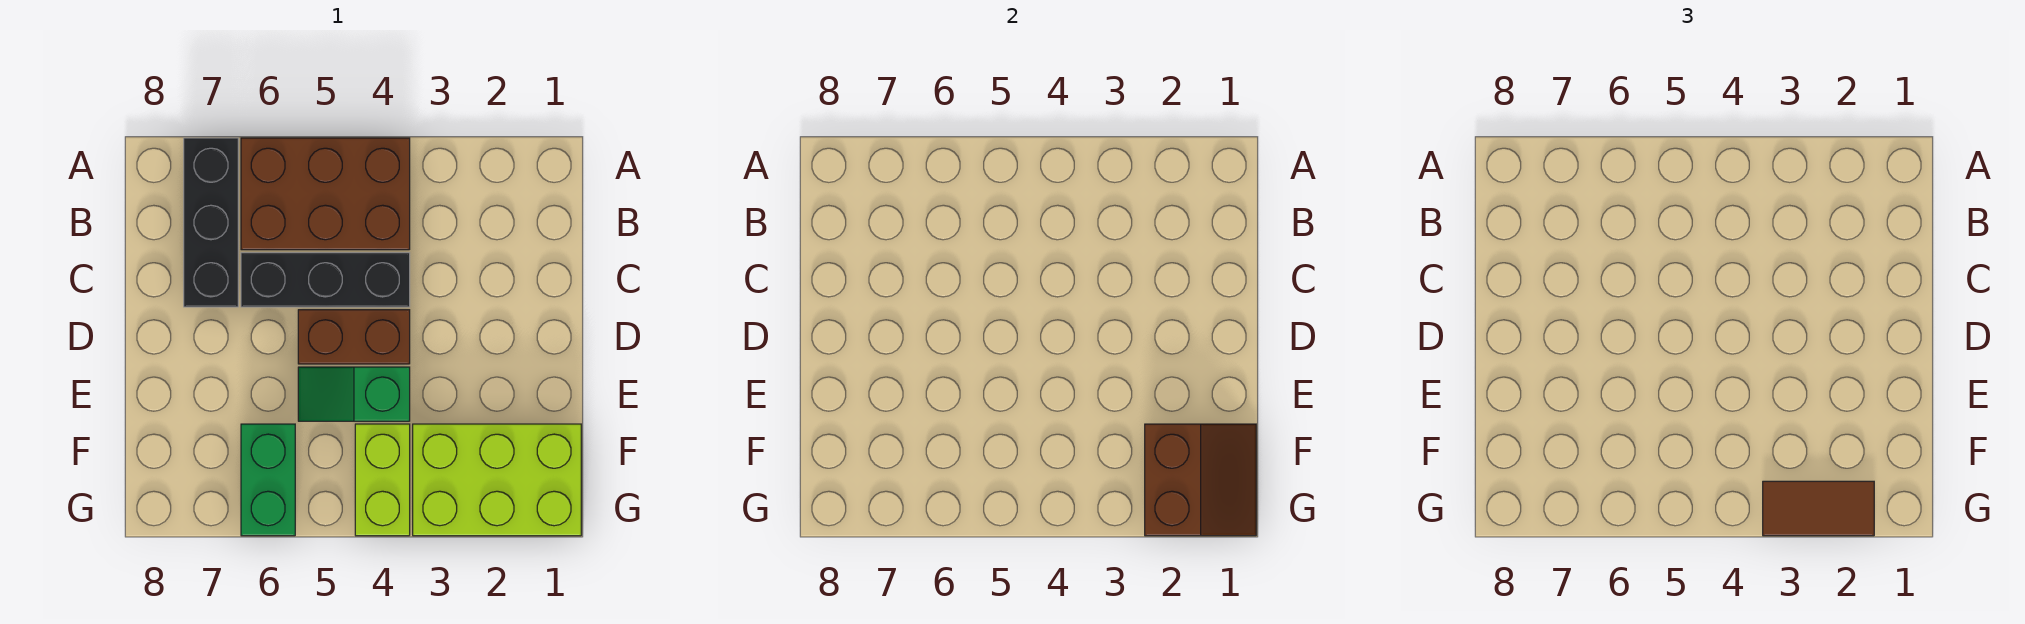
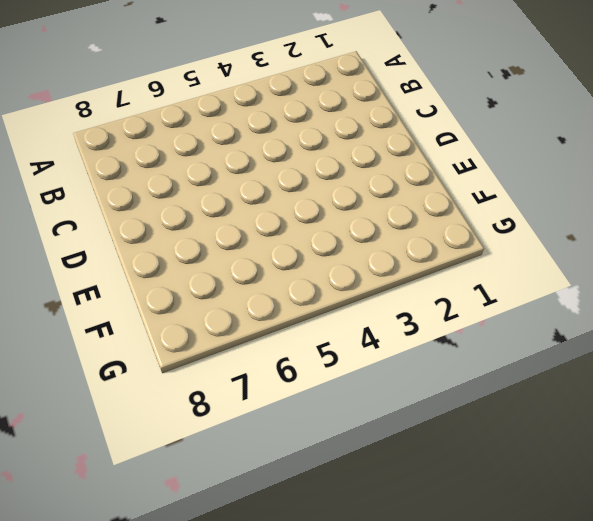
none -> brown 2x3 brick [241,138,410,250]
none -> black 1x3 brick [184,138,238,307]

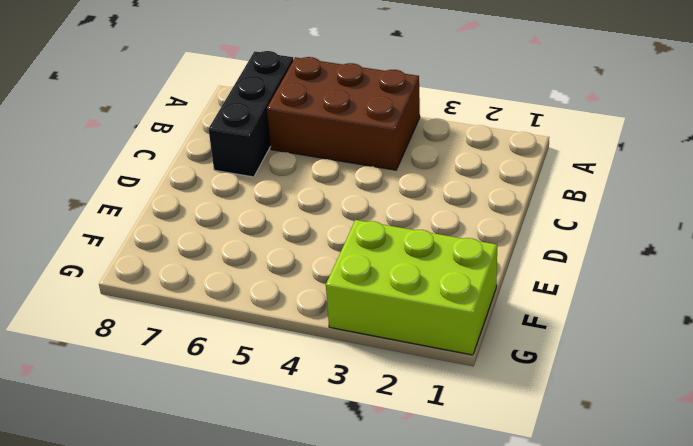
none -> black 1x3 brick [241,253,410,307]
none -> brown 1x2 brick [298,310,410,364]

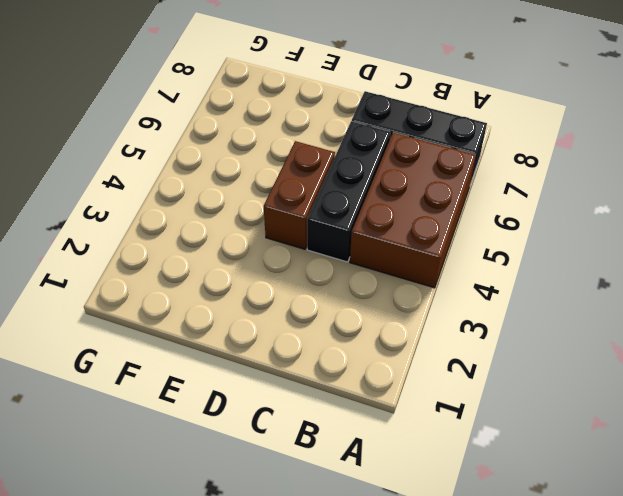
none -> green 1x2 slope [298,367,410,421]
none -> lime 2x3 brick [413,424,581,536]

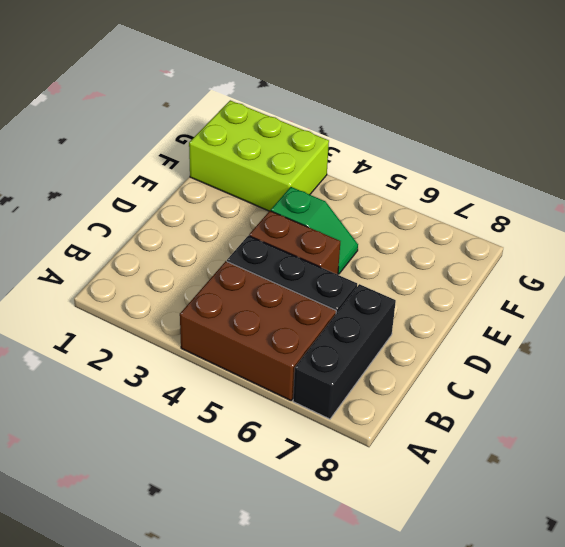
none -> lime 1x2 brick [355,424,410,536]
none -> green 1x2 brick [241,424,295,536]

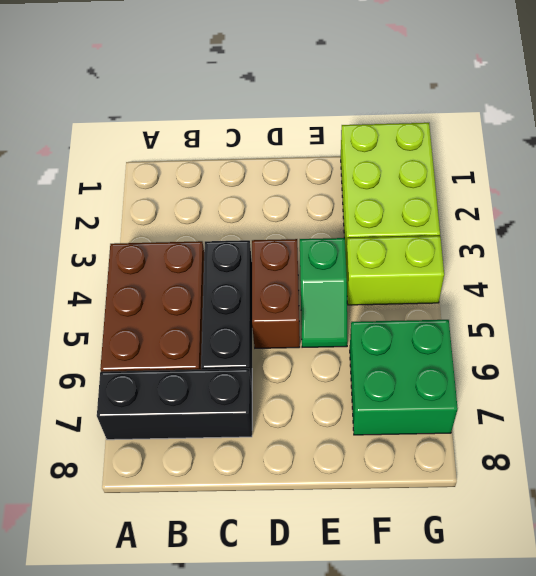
green 2x2 brick [350,320,458,435] -> green 1x2 brick [241,424,295,536]
none -> brown 2x2 slope [1145,424,1256,536]
none -> brown 1x2 tile [1763,481,1874,536]

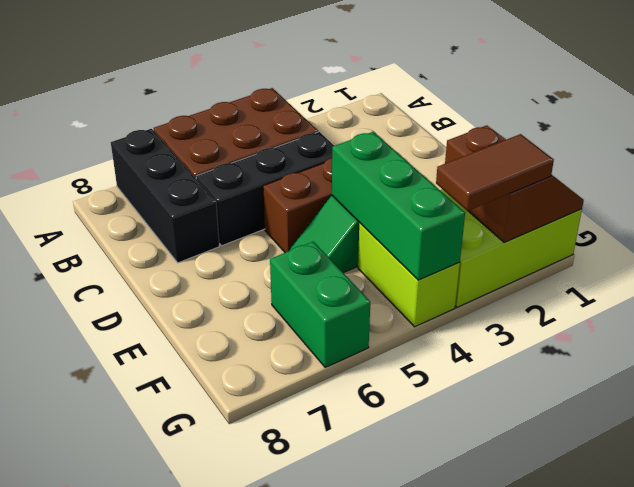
green 1x3 brick [332,132,465,280] -> none

